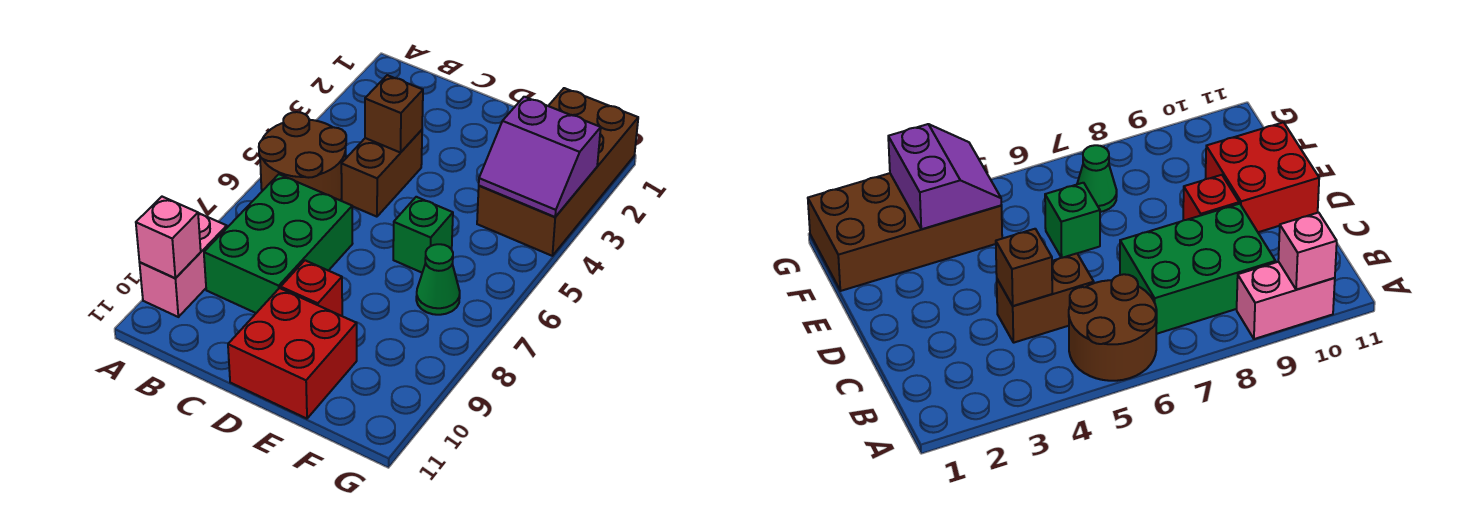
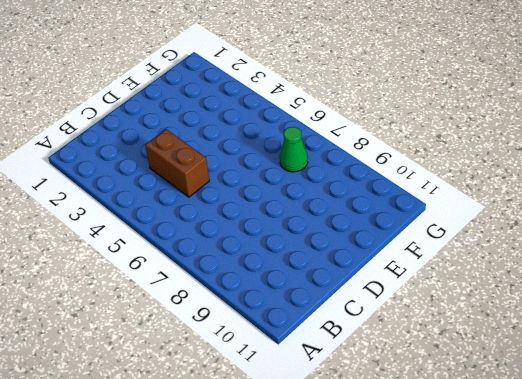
none -> brown 2x2 round brick [259,112,346,200]
none -> pink 1x2 brick [140,213,227,317]
none -> green 2x3 brick [204,174,353,313]

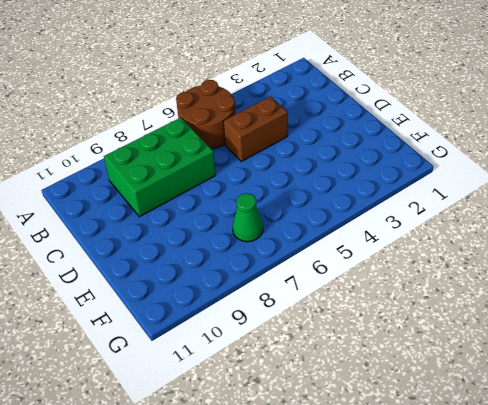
none -> pink 1x2 brick [140,213,227,317]
none -> red 1x1 brick [281,260,342,316]
none -> red 2x2 brick [228,288,357,419]

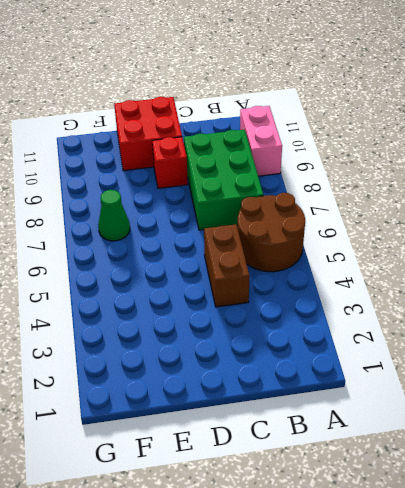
none -> green 1x1 brick [393,197,453,272]
none -> brown 2x4 brick [477,88,638,256]
none -> pink 1x1 brick [136,197,201,278]

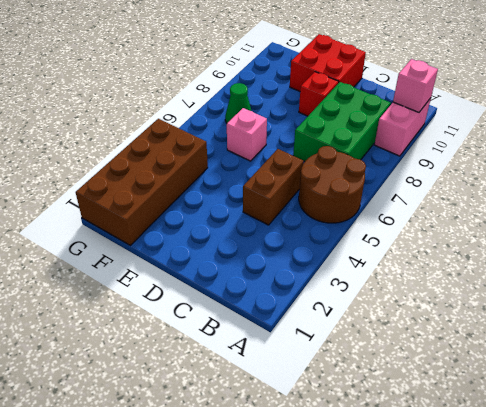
pink 1x1 brick [227,108,267,161] -> green 1x1 brick [393,197,453,272]
none -> brown 1x1 brick [365,75,423,153]
none -> purple 2x2 slope [479,97,601,217]

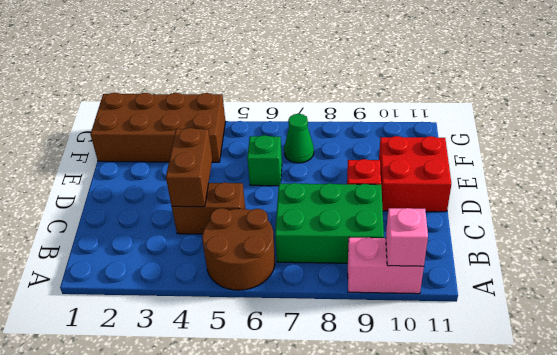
brown 1x2 brick [166,128,212,207] -> brown 1x1 brick [365,75,423,153]
none -> purple 2x2 slope [479,97,601,217]

